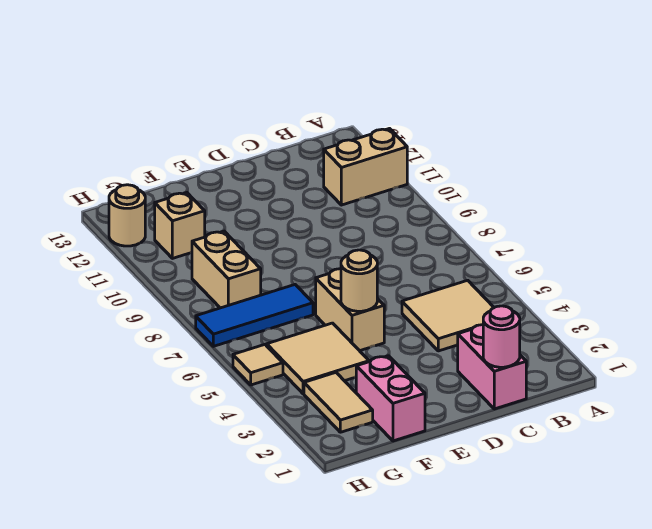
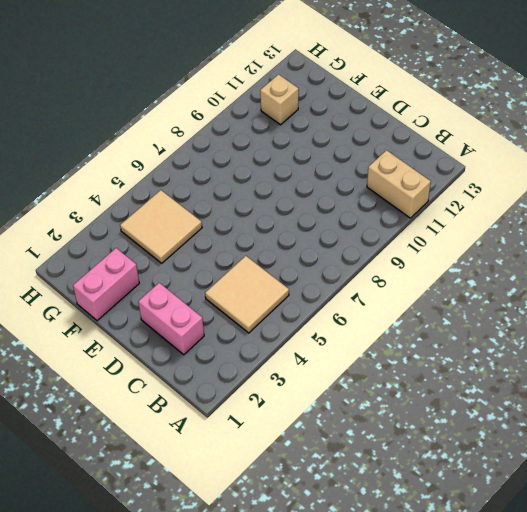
pink 1x2 brick [138,283,204,355] -> pink 1x2 brick turned to [458,325,526,409]
none -> tan 1x2 brick [316,269,384,351]
none -> blue 1x3 tile [196,285,313,346]
none -> tan 1x2 tile [304,373,373,432]

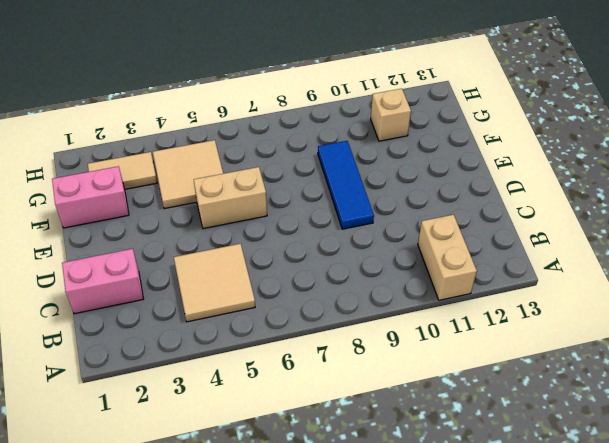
blue 1x3 tile [318,141,374,229] -> blue 1x3 tile moved to [196,285,313,346]
none -> tan 1x2 brick [192,231,261,308]
none -> tan 1x1 tile [233,345,283,385]
none -> tan 1x1 round brick [109,185,145,246]

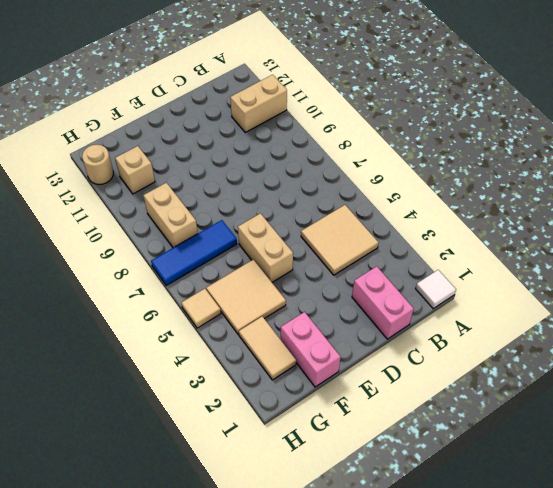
white 1x1 tile [416,270,456,309] -> none
none -> pink 1x1 round brick [483,306,520,367]
none -> tan 1x1 round brick [341,250,377,311]

